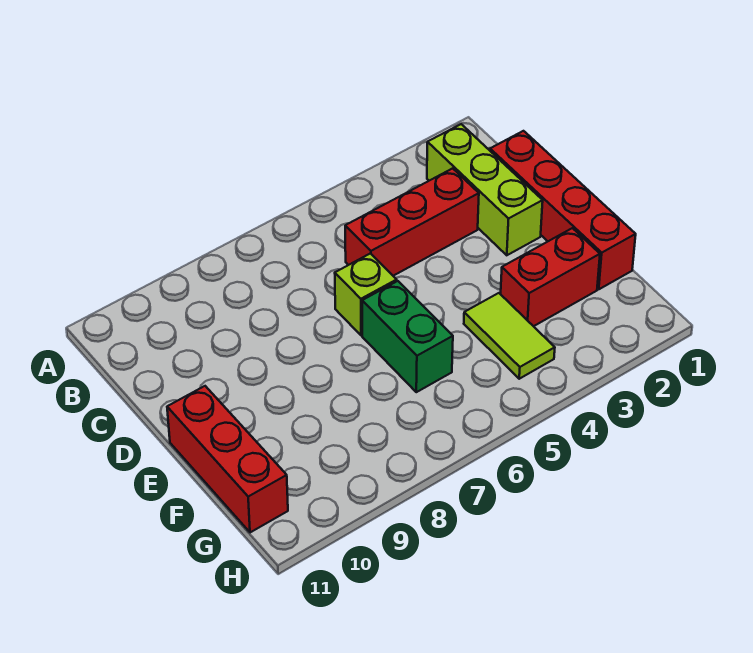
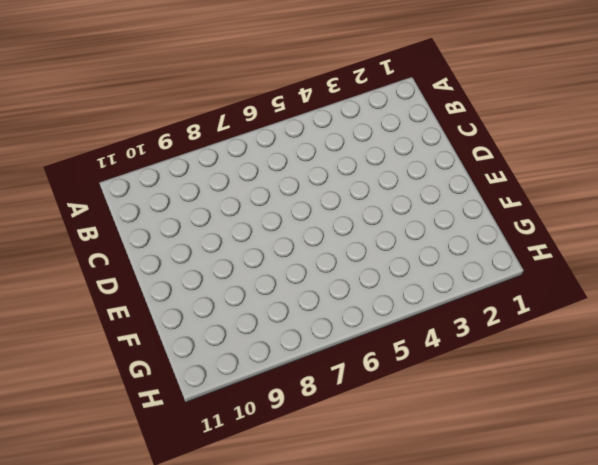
none -> lime 1x3 brick [427,124,543,255]
none -> red 1x4 brick [490,131,636,289]

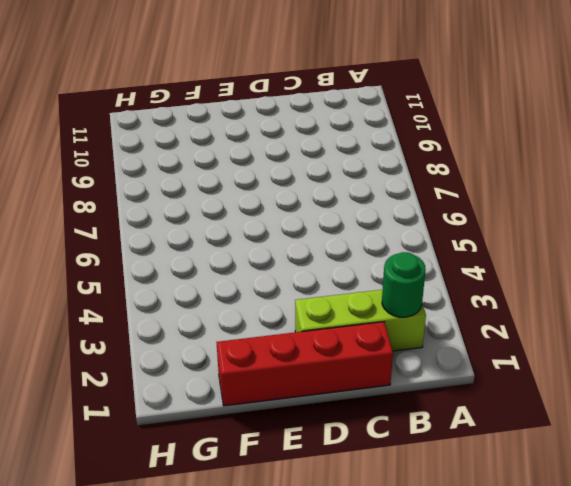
green 1x1 round brick [382,252,425,317] -> none
none -> red 1x3 brick [345,168,479,276]
none -> lime 1x1 brick [335,253,397,335]

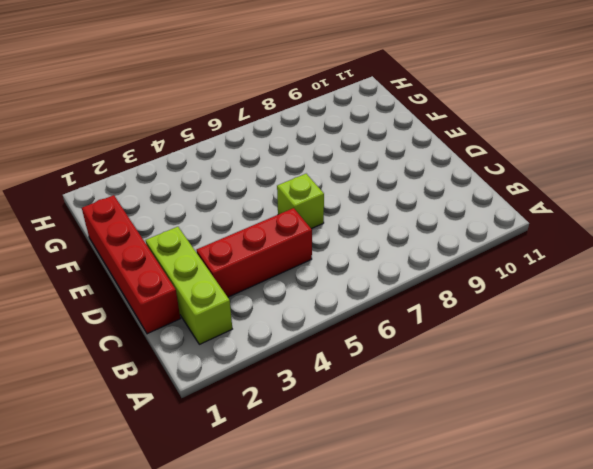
none -> green 1x2 brick [362,281,453,392]
none -> red 1x3 brick [167,386,288,532]

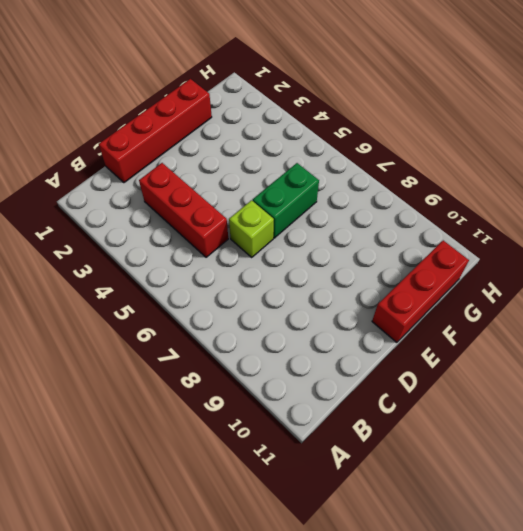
none -> lime 1x3 brick [427,124,543,255]
none -> red 1x2 brick [501,228,600,326]

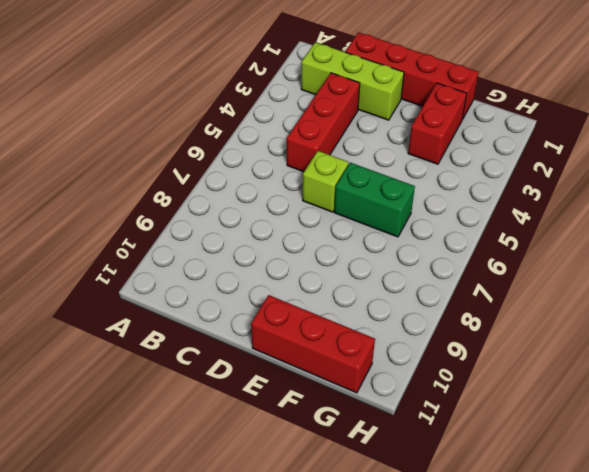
none -> lime 1x2 tile [464,293,555,379]

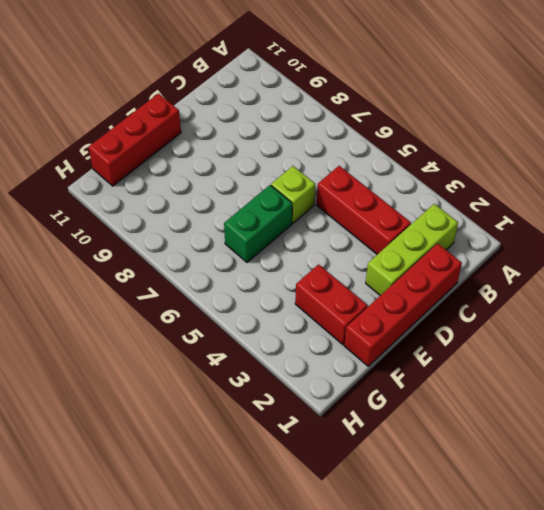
none -> lime 1x2 tile [464,293,555,379]

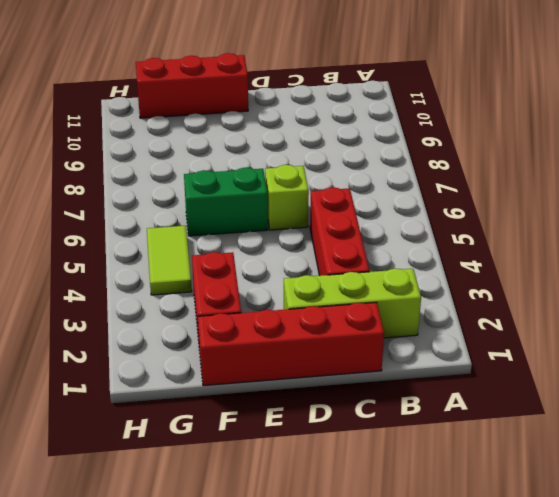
lime 1x2 tile [147,226,192,295] -> lime 1x2 tile turned to [464,293,555,379]

